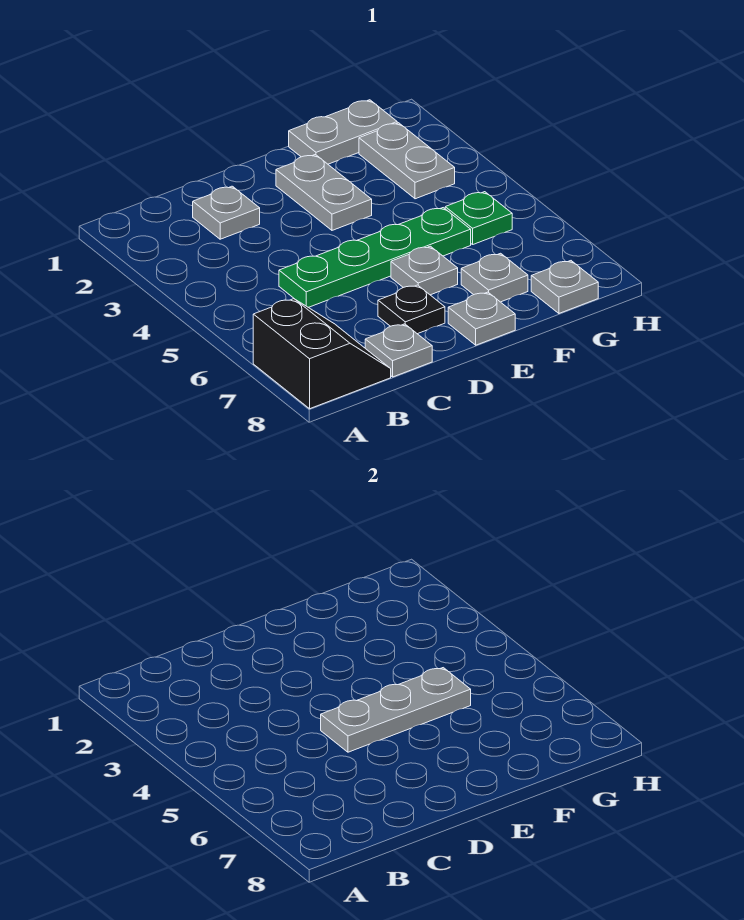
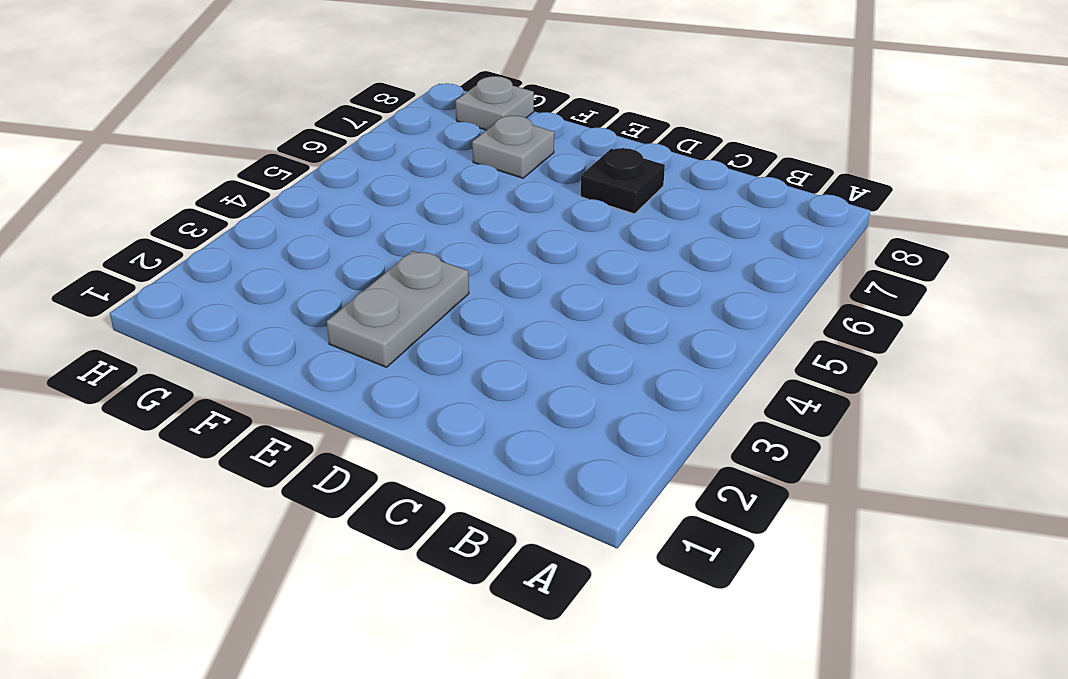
none -> black 2x2 slope [253,299,391,409]
none -> grey 1x1 plate [193,186,260,239]
none -> green 1x4 plate [279,208,471,307]

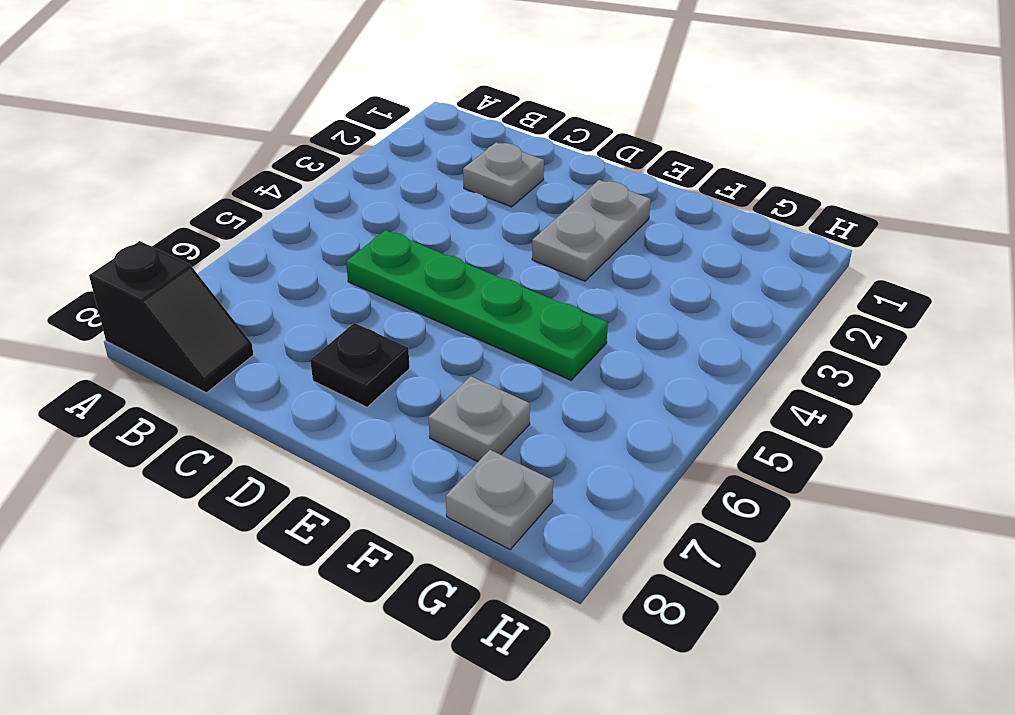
black 1x2 slope [89,241,254,393] -> black 2x2 slope [253,299,391,409]
none -> grey 1x1 plate [365,324,432,377]
none -> grey 1x1 plate [391,246,458,295]
none -> grey 1x1 plate [448,292,515,345]

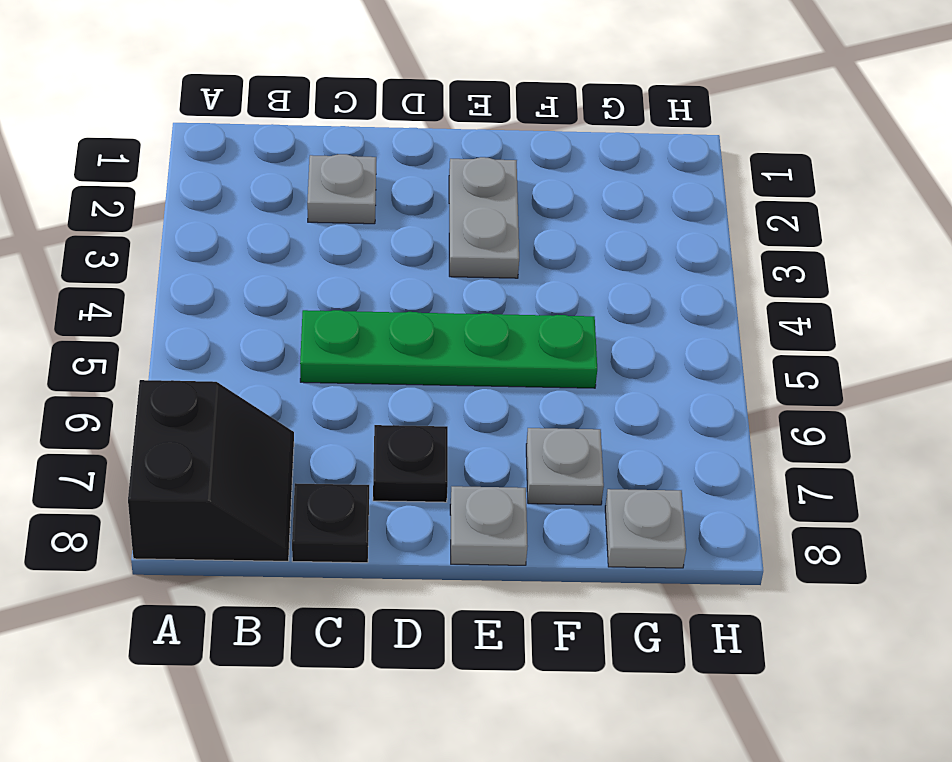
black 1x1 plate [292,483,369,563] -> grey 1x1 plate [365,324,432,377]
none -> grey 1x1 plate [391,246,458,295]
none -> grey 1x2 plate [289,100,397,164]
none -> grey 1x2 plate [359,123,455,199]

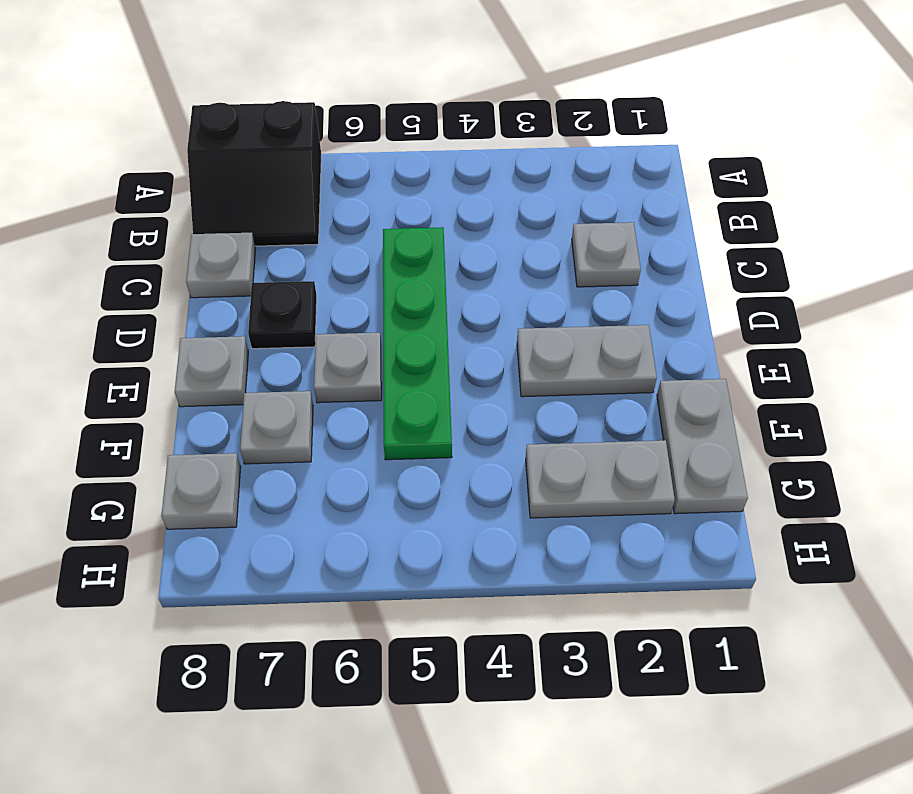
none -> green 1x1 plate [445,192,512,244]
none -> grey 1x3 plate [321,668,471,752]

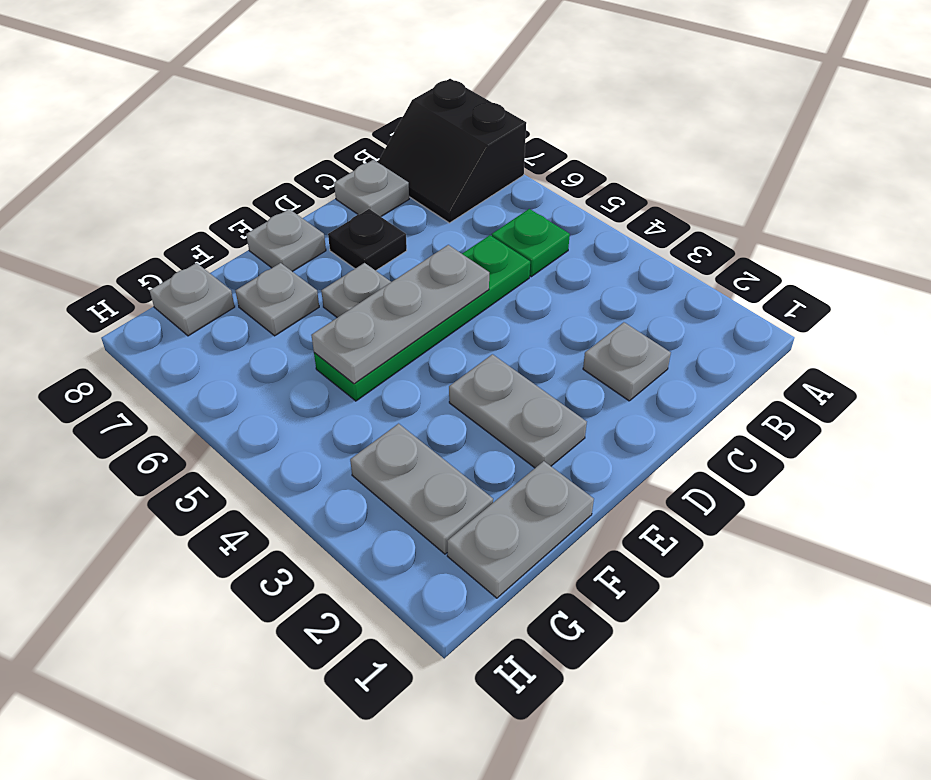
green 1x1 plate [492,209,570,277] -> green 1x1 plate moved to [445,192,512,244]

